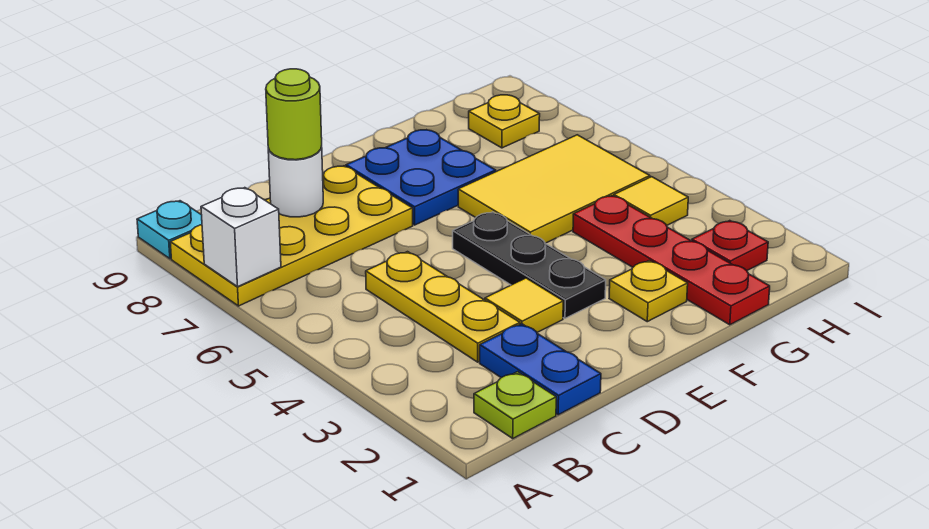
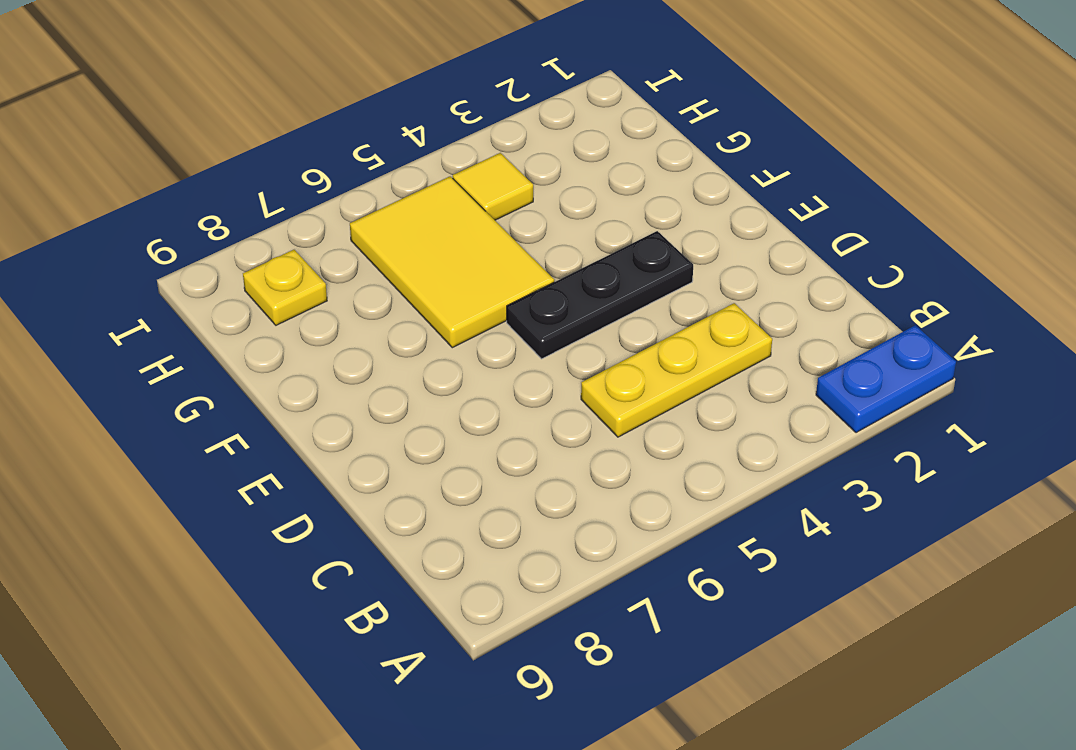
blue 1x2 plate [816,325,956,433] -> blue 1x2 plate moved to [480,324,601,415]
none -> yellow 2x4 plate [170,166,413,306]
none -> cyan 1x1 plate [137,201,202,259]
none -> lime 1x1 plate [474,372,556,438]

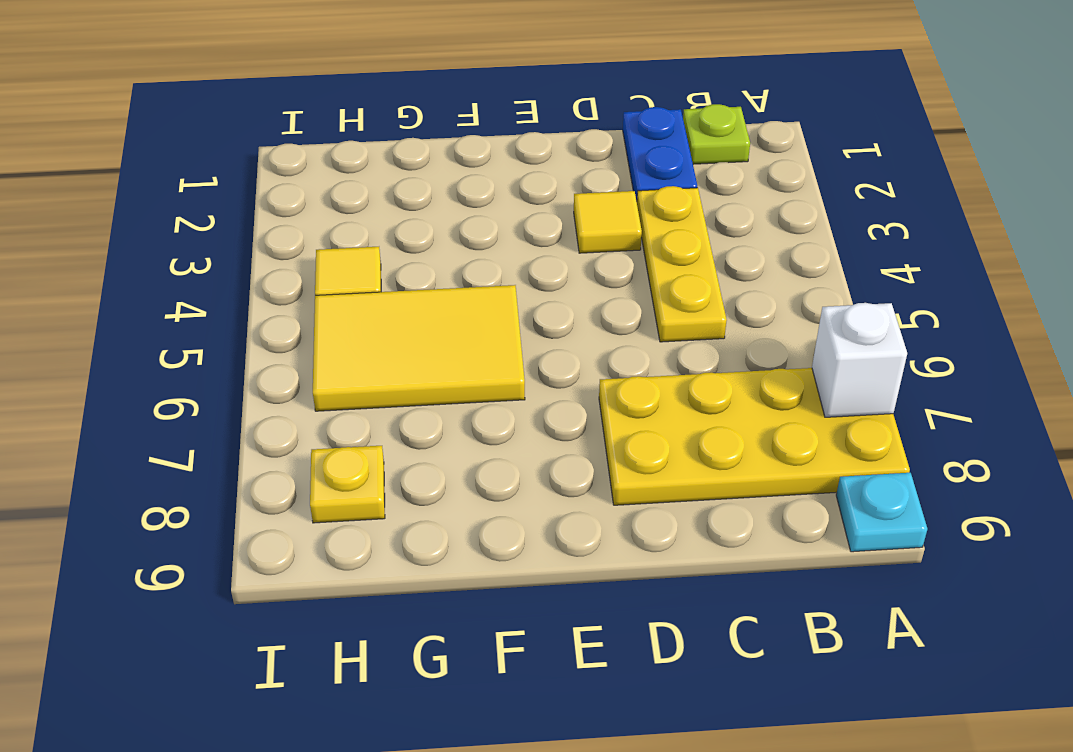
none -> black 1x3 plate [453,212,606,318]
none -> blue 2x2 plate [346,130,496,225]
none -> yellow 1x1 plate [609,261,688,322]

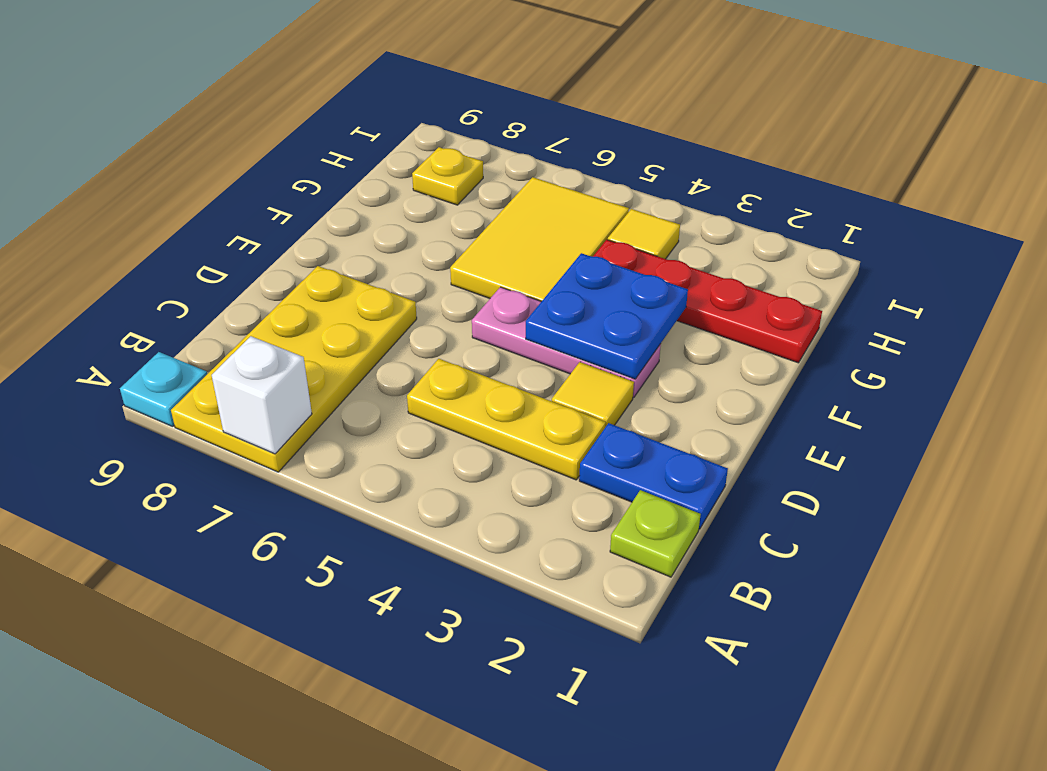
pink 1x3 plate [472,287,661,397] -> black 1x3 plate [453,212,606,318]
blue 2x2 plate [526,253,688,379] -> blue 2x2 plate moved to [346,130,496,225]
none -> yellow 1x1 plate [609,261,688,322]
none -> red 1x1 plate [692,221,768,270]
none -> white 1x1 round brick [268,147,323,217]

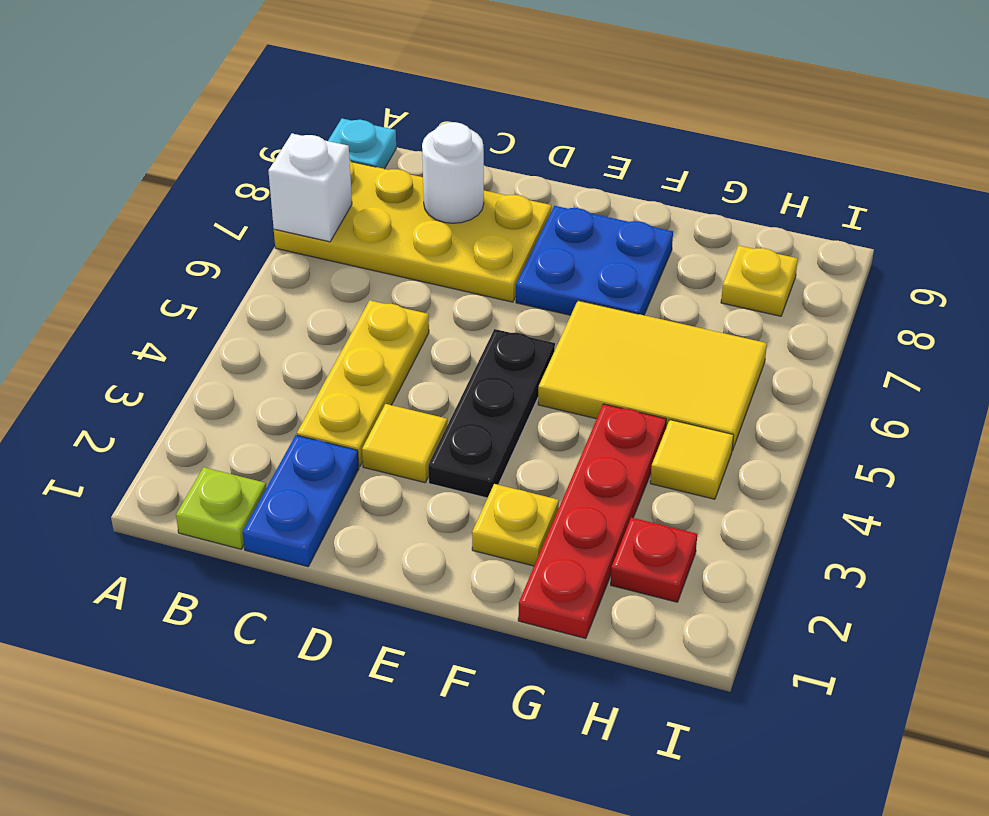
none -> lime 1x1 round brick [266,69,322,160]

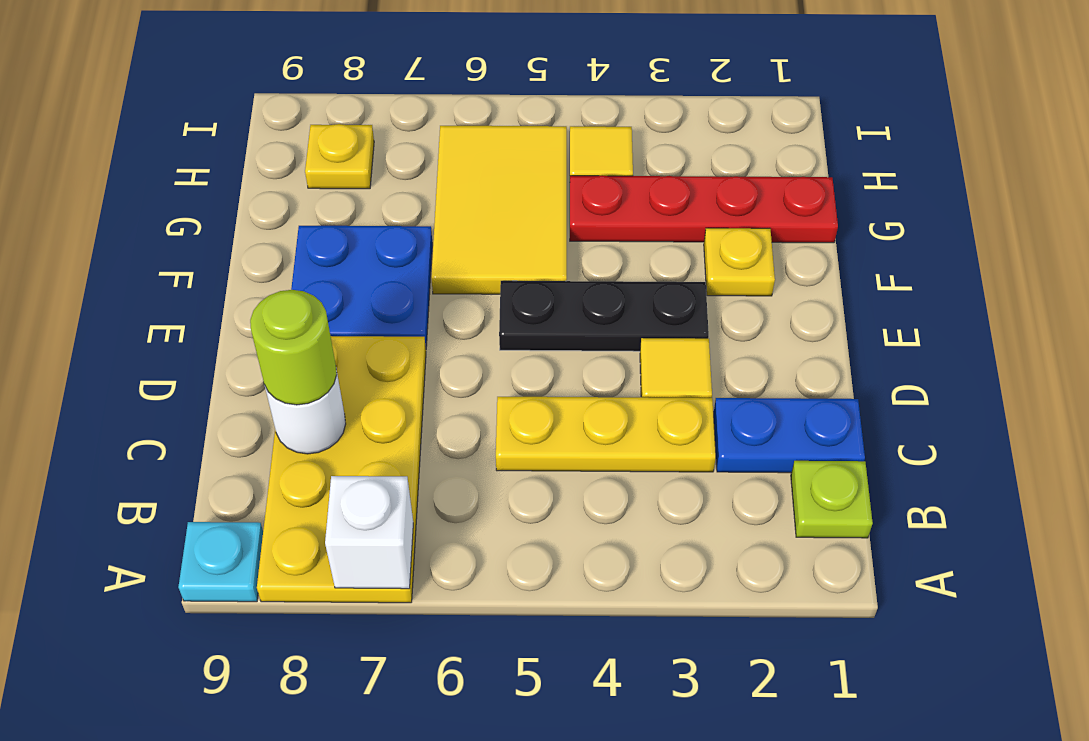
none -> red 1x1 plate [692,221,768,270]

